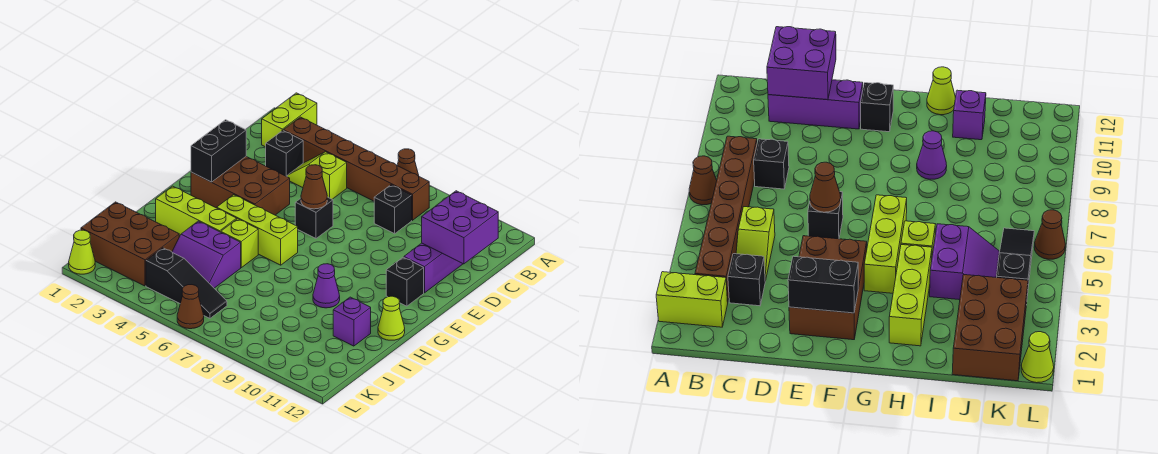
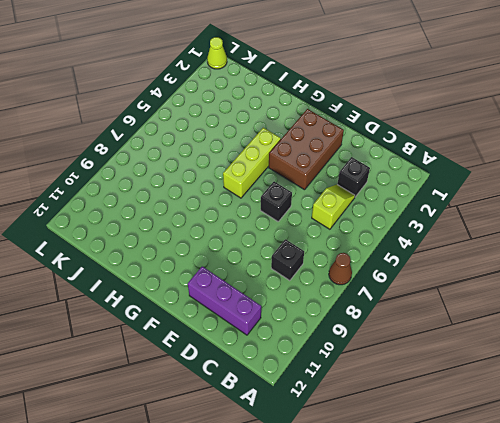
none -> lime 1x2 brick [262,93,317,147]
none -> brown 1x6 brick [283,117,429,220]
none -> black 1x1 brick [386,257,424,306]

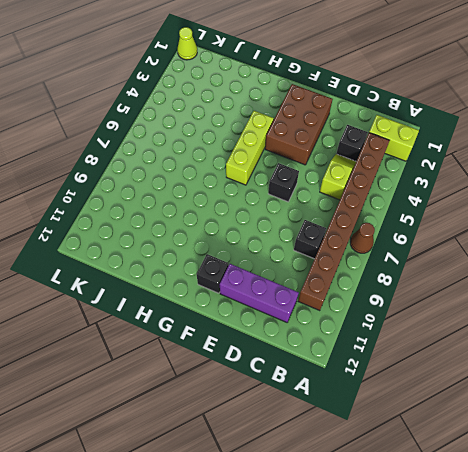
brown 1x8 brick [298,133,390,311] -> brown 1x6 brick [283,117,429,220]
none -> lime 1x3 brick [156,186,237,237]
none -> lime 1x1 brick [221,219,258,268]
none -> purple 1x1 cone [313,264,340,308]

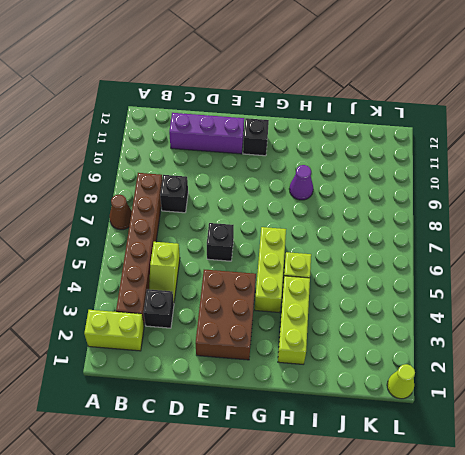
none -> lime 1x1 cone [378,296,405,340]
none -> purple 2x2 slope [172,221,241,288]
none -> purple 1x1 brick [333,297,371,346]

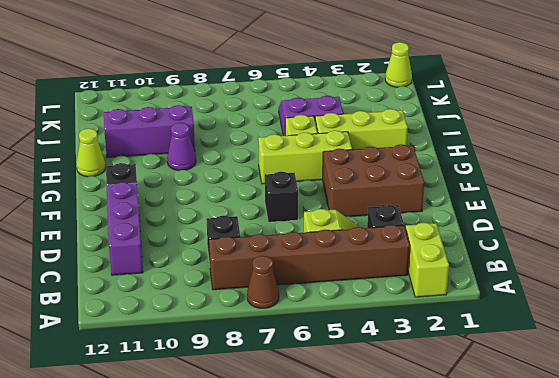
purple 1x3 brick [104,105,195,157] -> purple 1x1 brick [333,297,371,346]
none -> brown 2x3 brick [81,202,179,286]
none -> black 1x3 slope [146,248,227,318]
none -> brown 1x1 cone [177,285,204,329]

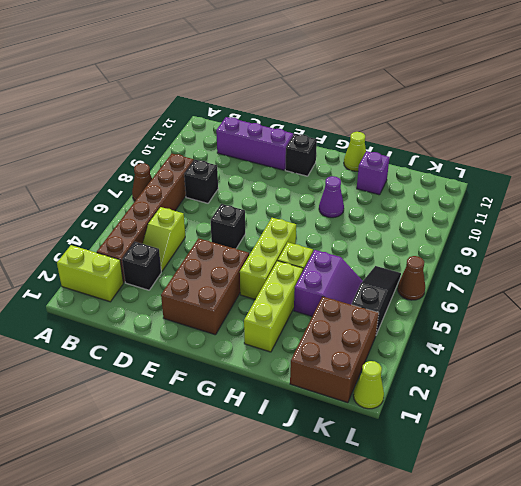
none -> purple 2x2 brick [422,191,498,264]
none -> black 1x2 brick [191,120,246,182]
none -> brown 1x1 cone [301,165,327,209]

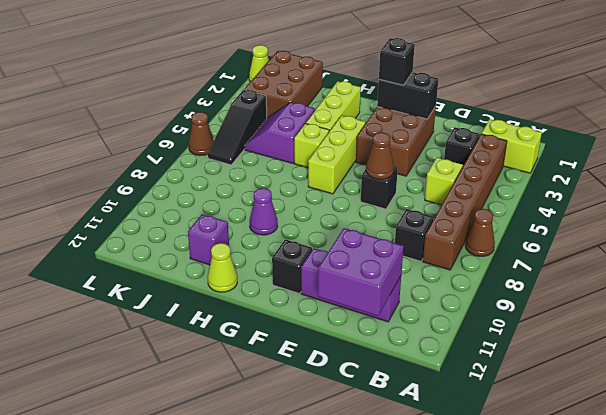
black 1x1 brick [379,38,415,85] -> none

